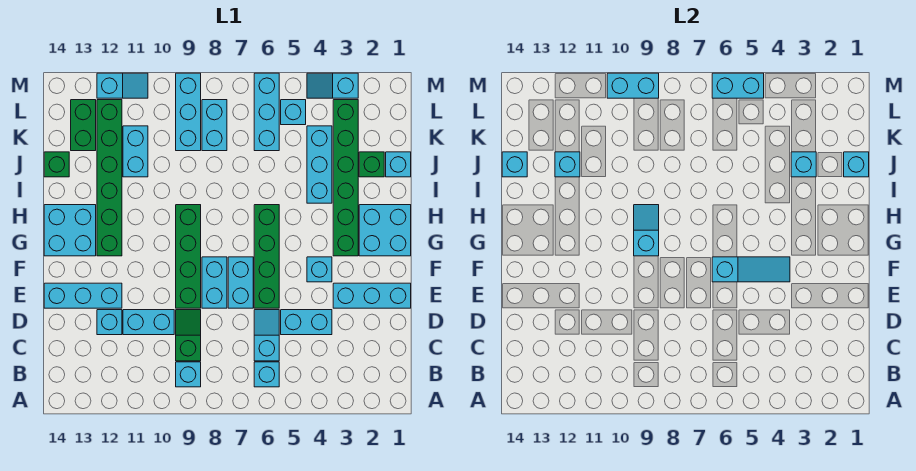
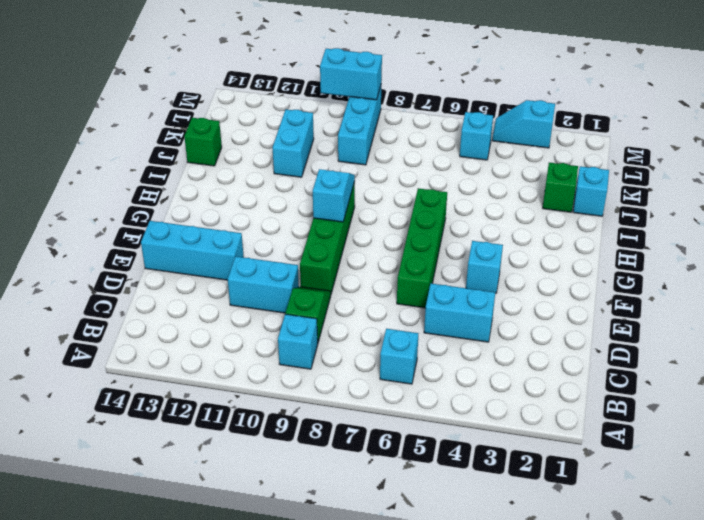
none -> cyan 1x2 slope [254,310,279,361]
none -> cyan 1x1 brick [97,310,122,335]
none -> cyan 1x3 brick [333,283,411,308]
none -> cyan 1x2 brick [228,257,253,308]

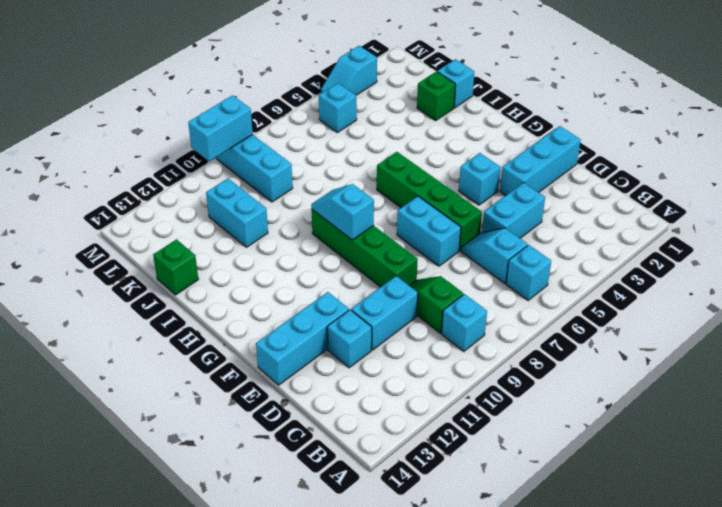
none -> cyan 1x2 brick [202,257,227,308]
none -> cyan 2x2 brick [359,205,411,256]
none -> green 1x6 brick [333,100,358,256]
none -> green 1x6 brick [97,100,122,256]

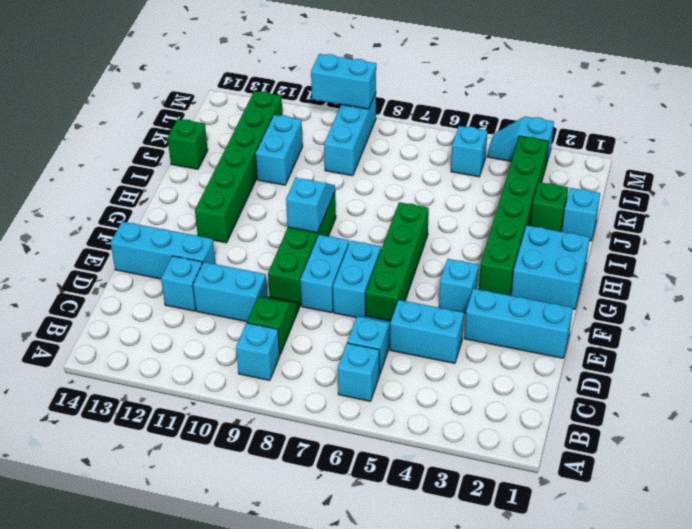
none -> cyan 2x2 brick [44,205,96,256]
none -> cyan 1x3 brick [307,126,332,203]
none -> cyan 1x3 brick [254,73,279,151]
none -> cyan 1x2 brick [202,100,227,151]

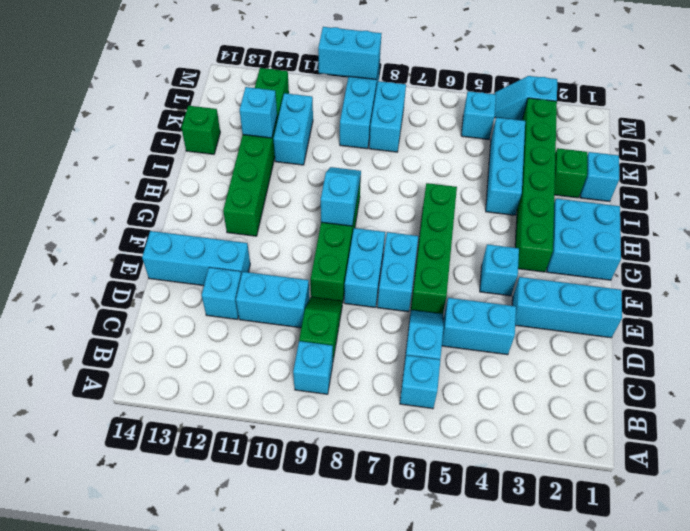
none -> cyan 2x2 brick [44,205,96,256]
none -> cyan 1x3 brick [254,73,279,151]
none -> green 1x2 brick [71,100,96,151]
none -> cyan 1x2 slope [97,73,148,98]

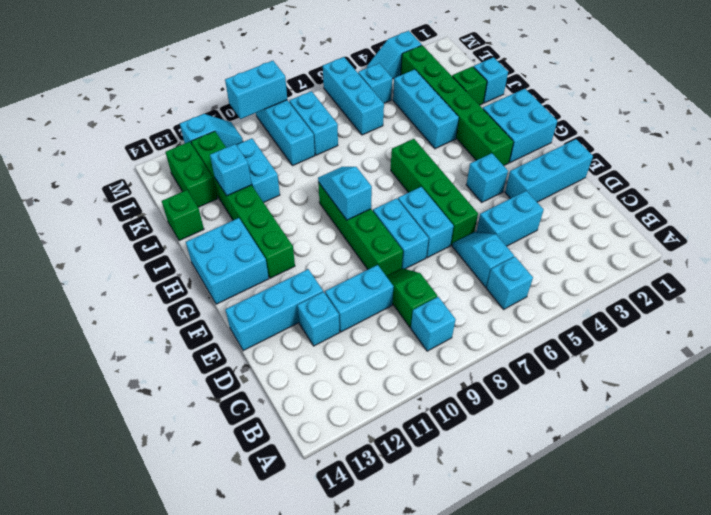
none -> cyan 1x3 slope [712,257,790,282]
none -> cyan 1x1 brick [844,152,869,177]
none -> cyan 1x1 brick [791,152,816,177]
none -> cyan 1x1 brick [502,152,527,177]

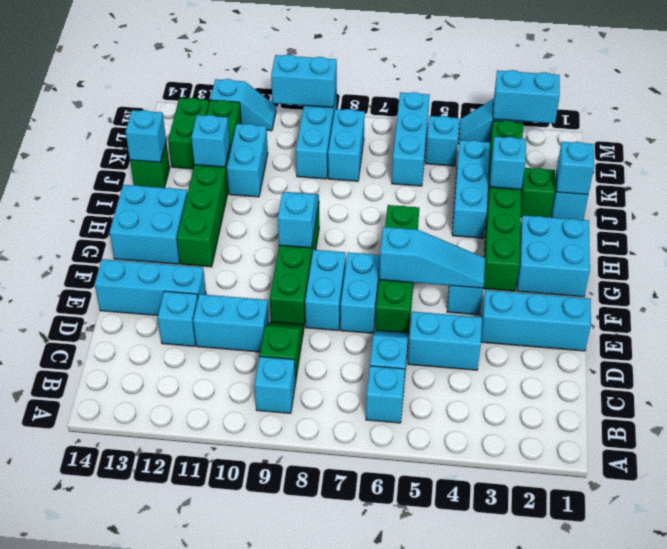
cyan 1x2 brick [493,70,560,124] -> cyan 1x2 brick moved to [712,73,764,98]

